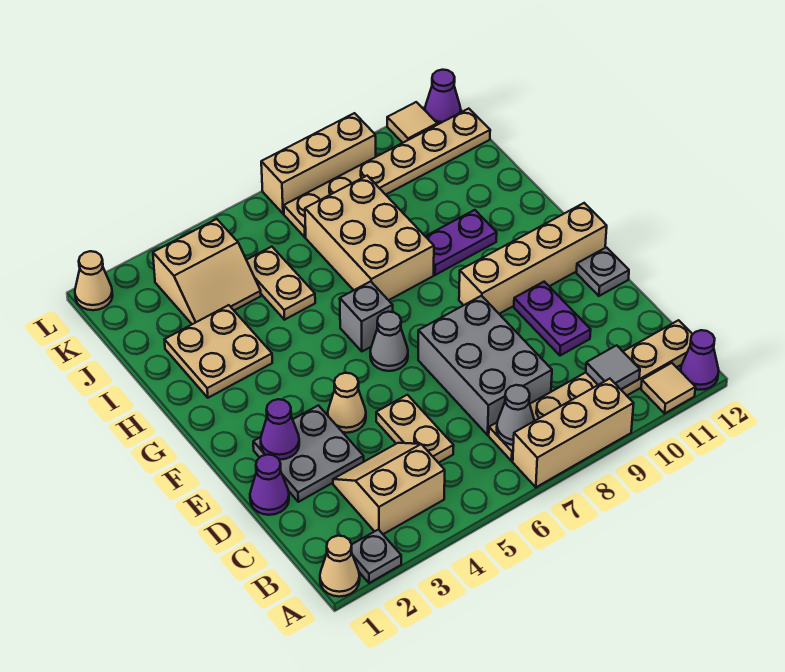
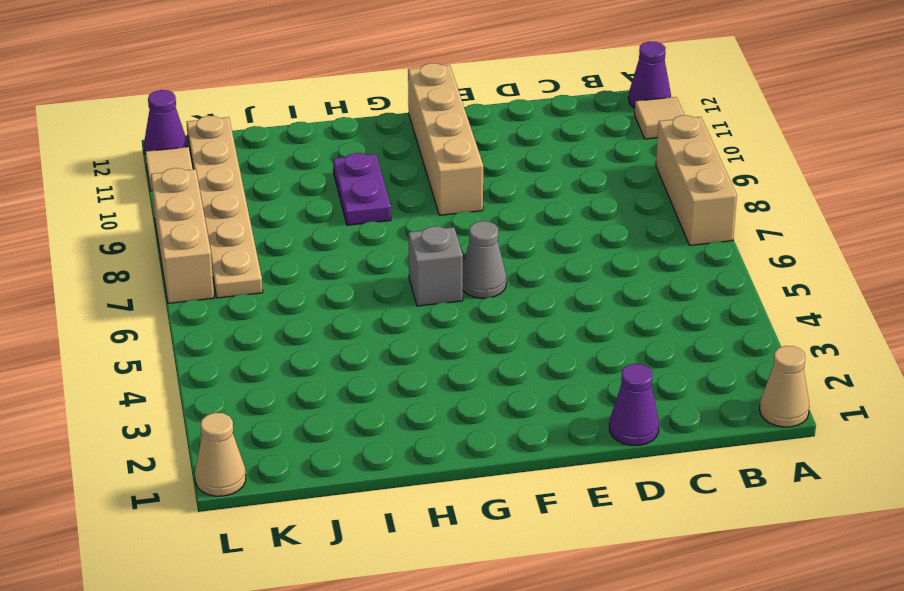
none -> grey 1x1 plate [352,530,401,583]
none -> tan 2x2 slope [333,443,445,534]
none -> tan 1x6 plate [489,320,693,461]
none -> tan 1x2 plate [376,395,454,463]

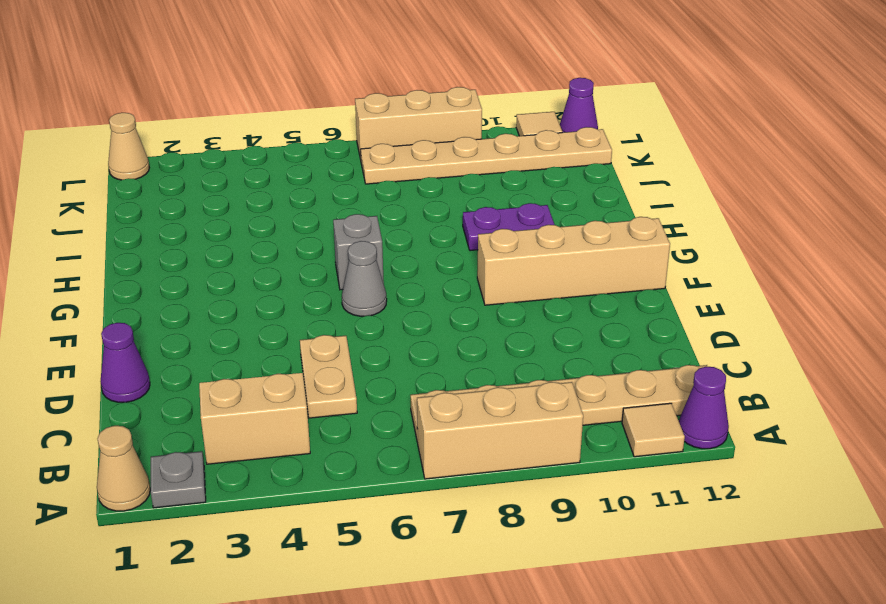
none -> grey 2x3 brick [418,296,552,435]
none -> grey 2x2 plate [253,405,364,502]
none -> purple 1x2 plate [514,282,591,356]
none -> tan 1x1 cone [328,373,366,433]

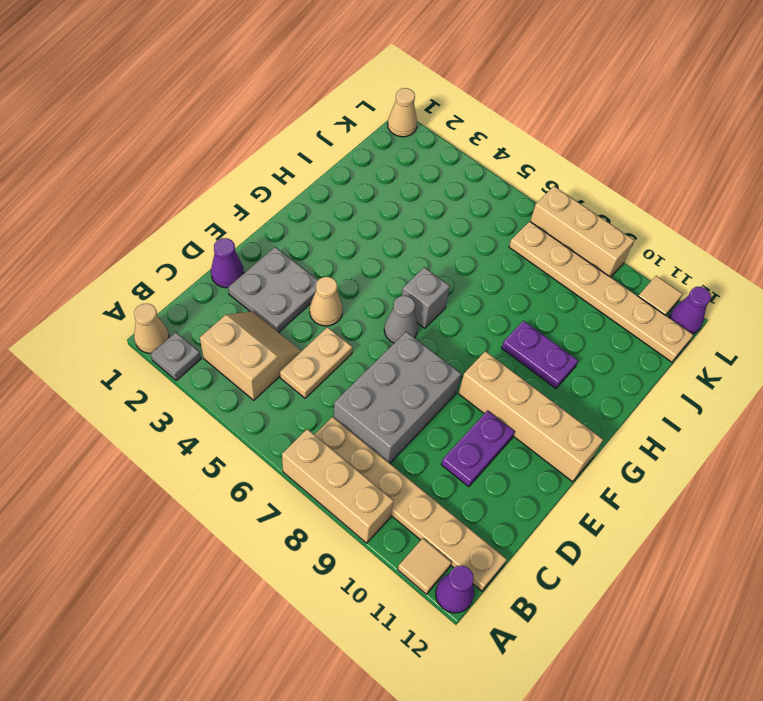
none -> grey 1x1 plate [576,247,629,296]
none -> tan 2x2 plate [164,305,272,398]
none -> tan 2x3 brick [305,176,434,300]
none -> tan 1x2 plate [247,247,315,320]

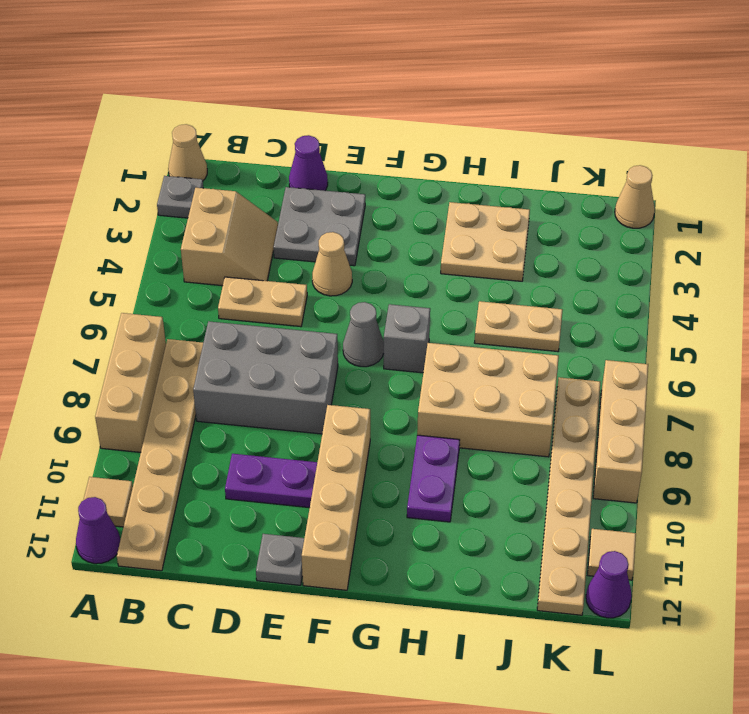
none -> tan 2x2 slope [153,219,261,324]
none -> grey 1x1 cone [497,385,534,445]
none -> grey 1x1 tile [586,345,640,389]
none -> purple 1x1 cone [261,399,299,460]

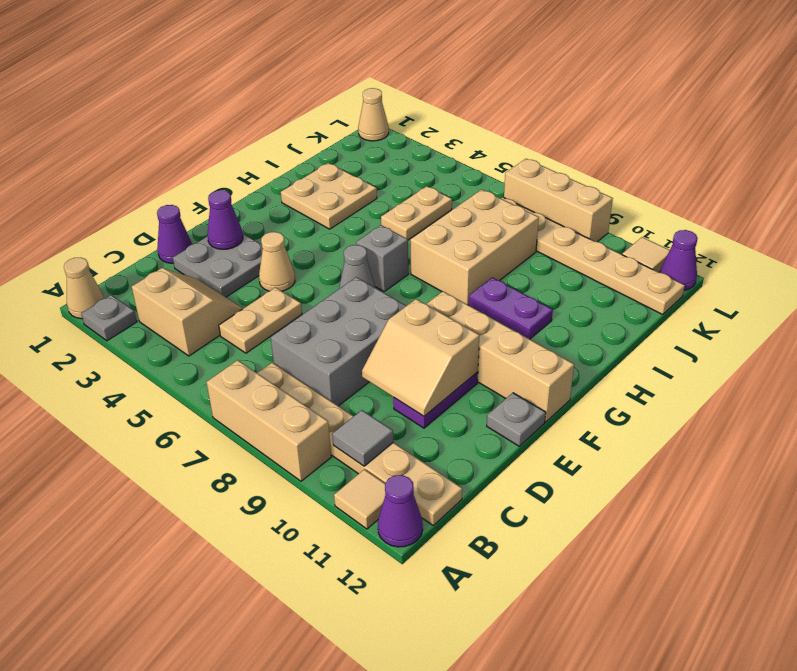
tan 2x2 slope [362,299,479,416] -> tan 2x2 slope moved to [153,219,261,324]
none -> grey 1x1 cone [497,385,534,445]

